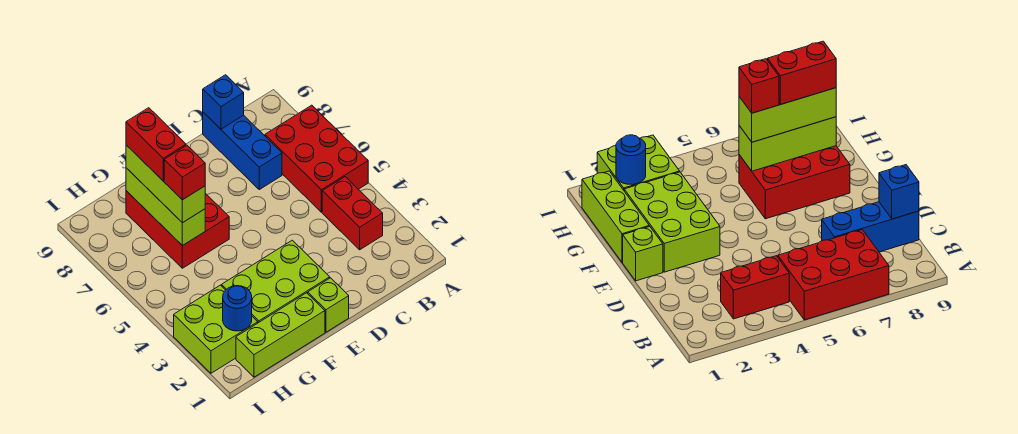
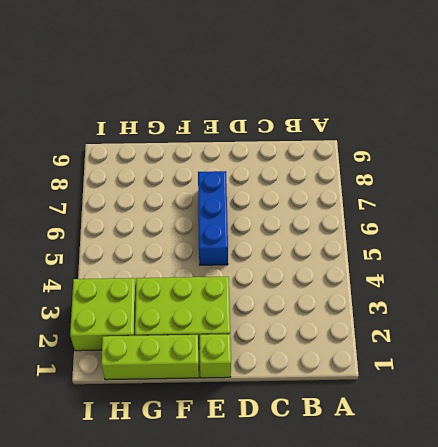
blue 1x3 brick [198,171,228,265] -> blue 1x3 brick moved to [203,112,282,189]
none -> red 2x3 brick [265,105,368,212]
none -> red 1x2 brick [322,177,383,250]
none -> red 2x3 brick [126,191,229,268]

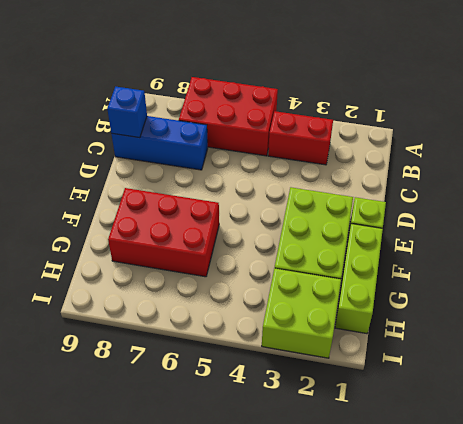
none -> lime 1x3 brick [126,168,205,246]
none -> blue 1x1 round brick [223,286,252,331]
none -> lime 1x3 brick [126,145,205,223]

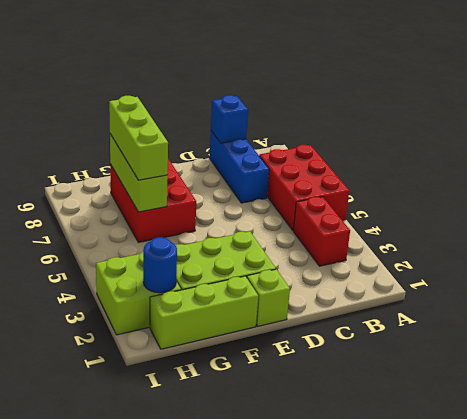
none -> red 1x1 brick [164,145,205,200]
none -> red 1x2 brick [126,108,186,181]

